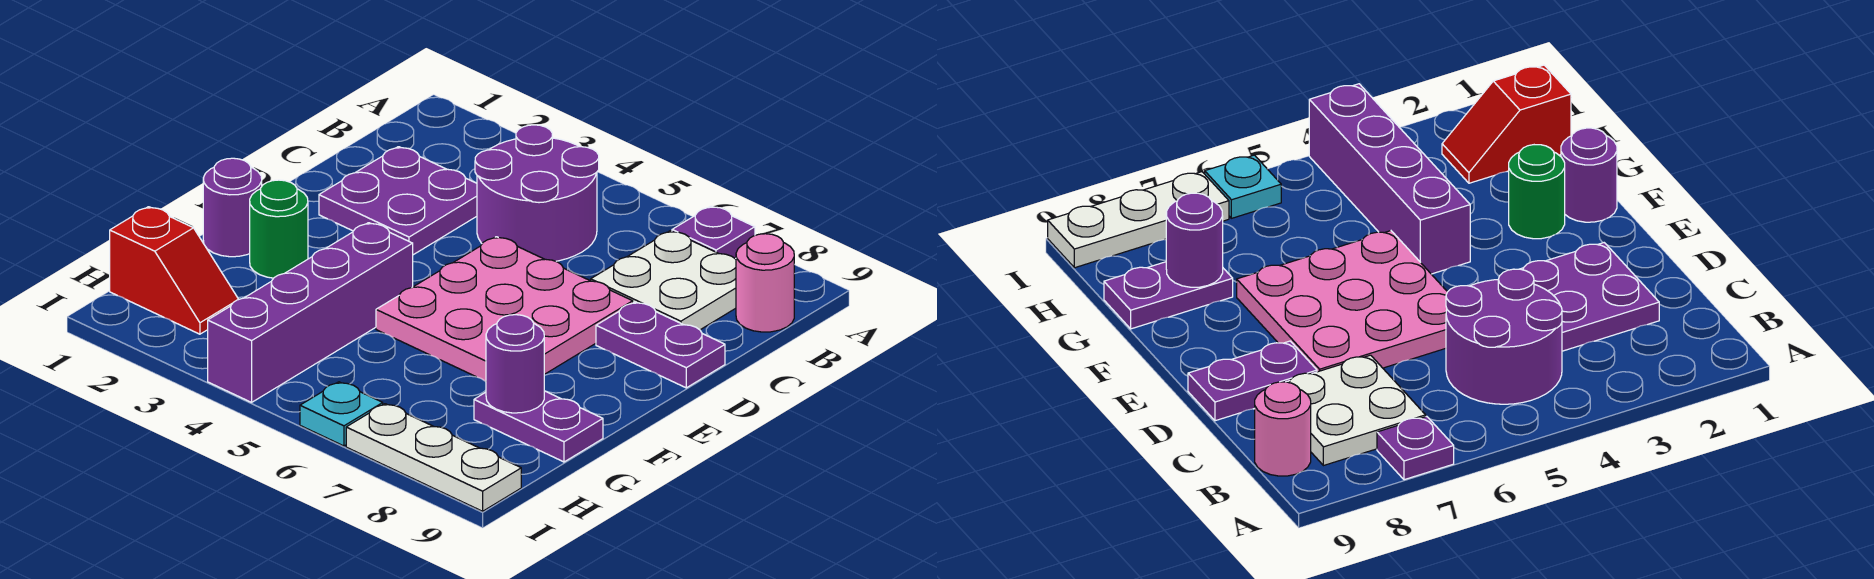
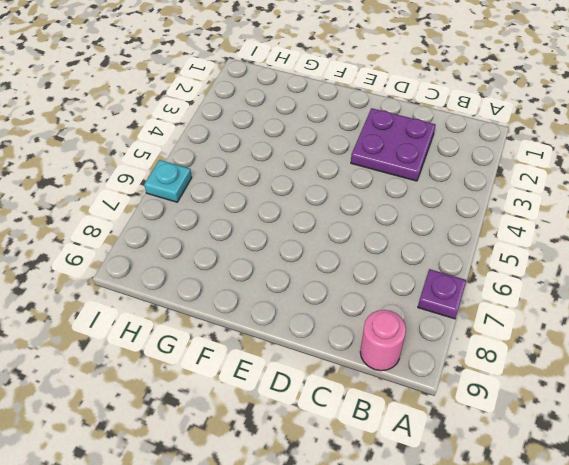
none -> purple 2x2 round brick [475,125,599,261]
none -> white 2x2 plate [591,231,736,330]
none -> pink 3x3 plate [376,237,633,381]

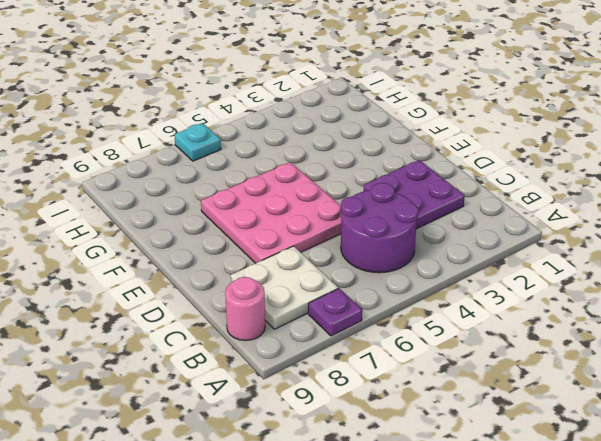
none -> purple 1x2 plate [596,302,725,388]
none -> purple 1x1 round brick [203,158,262,257]
none -> green 1x1 round brick [250,180,308,278]

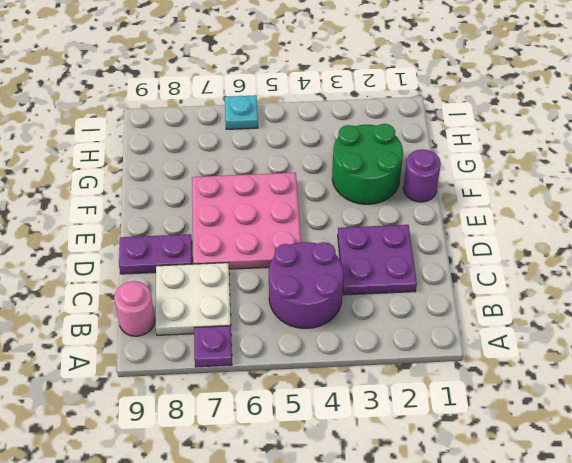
green 2x2 round brick [332,124,403,204] -> green 1x1 round brick [250,180,308,278]
none -> purple 1x4 brick [208,223,413,402]
none -> purple 1x2 plate [474,391,603,462]
none -> red 1x2 slope [110,207,239,334]

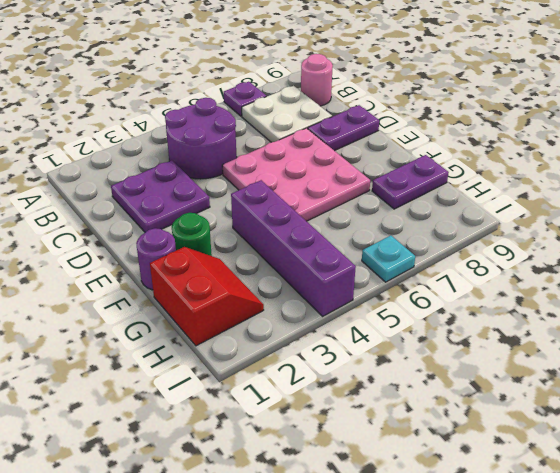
red 2x2 slope [150,247,264,346] -> red 1x2 slope [110,207,239,334]
none -> white 1x3 plate [346,404,521,511]
none -> purple 1x1 round brick [486,315,544,413]

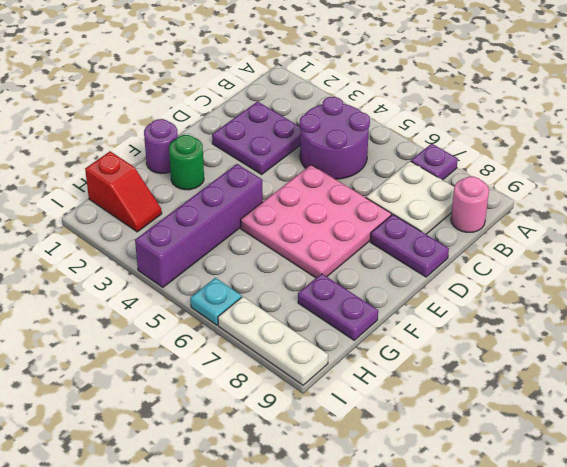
none -> purple 1x1 round brick [486,315,544,413]

